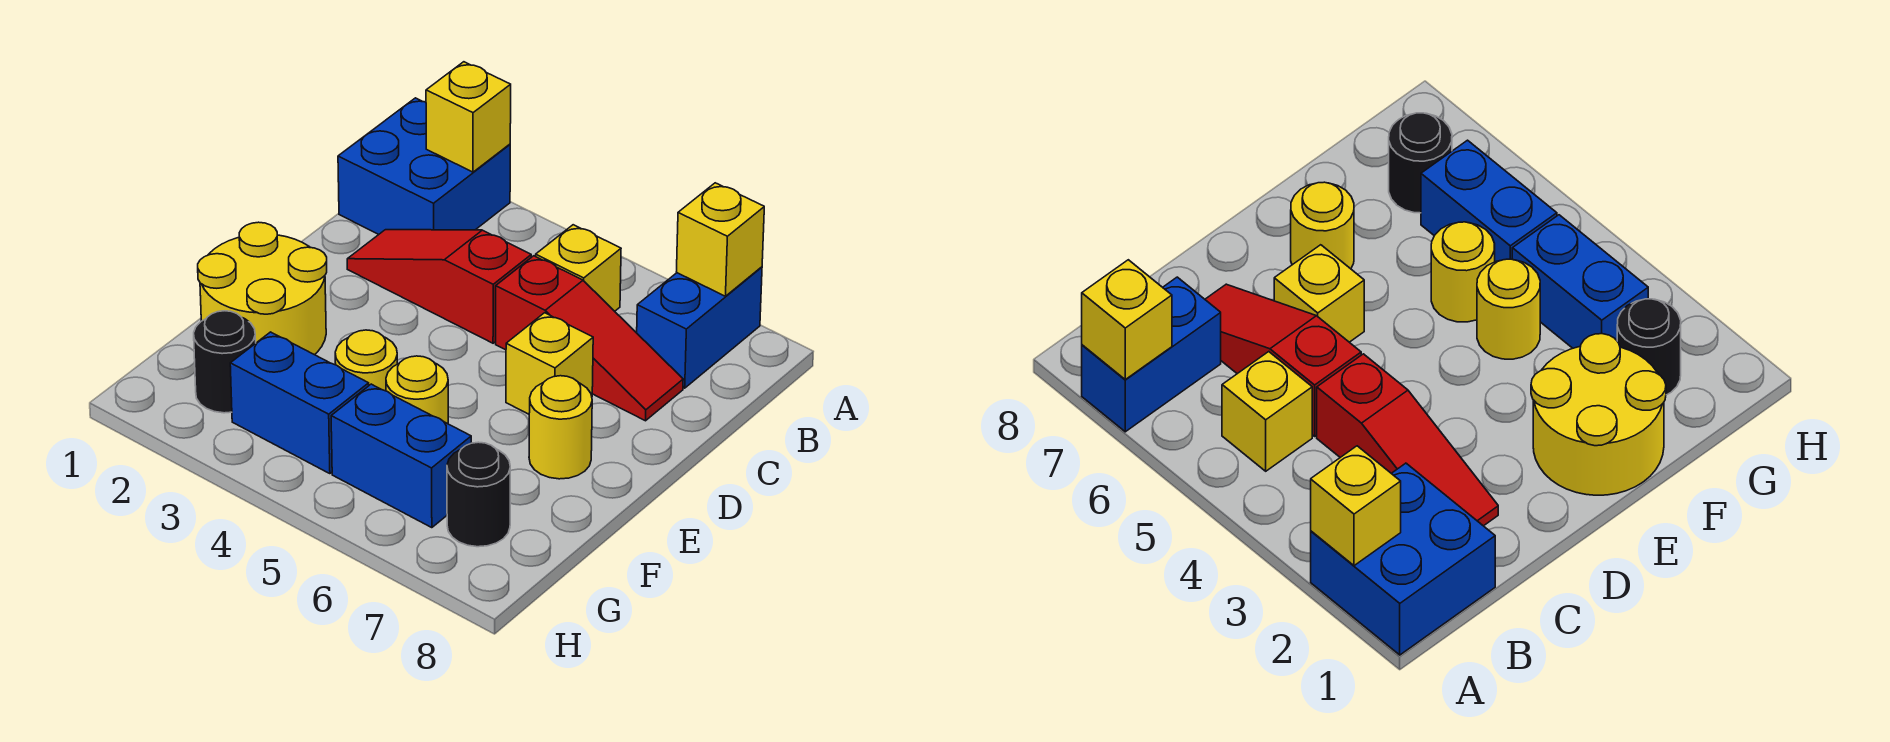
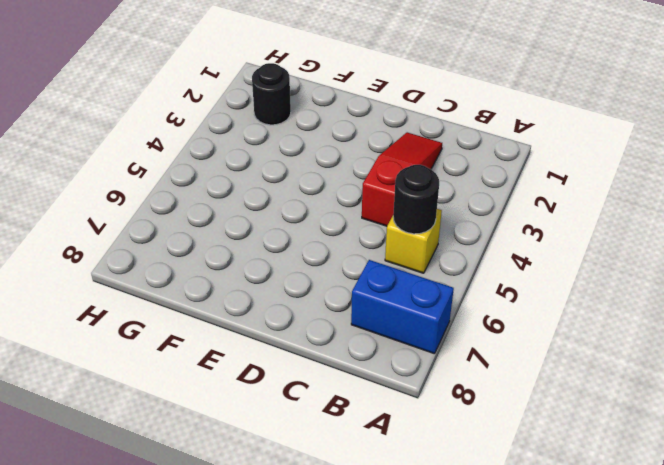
black 1x1 round brick [393,165,439,234] -> black 1x1 round brick moved to [447,442,510,547]
none -> blue 2x2 brick [338,98,510,235]
none -> red 1x3 slope [496,256,683,421]
none -> yellow 1x1 brick [506,313,593,414]

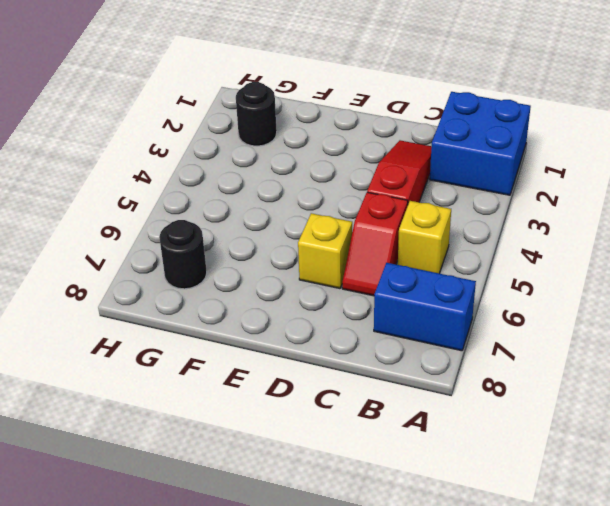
red 1x2 slope [342,192,408,296] -> red 1x3 slope [496,256,683,421]
none -> yellow 2x2 round brick [198,222,327,355]
none -> yellow 1x1 round brick [529,376,592,479]
none -> yellow 1x1 round brick [335,330,397,391]

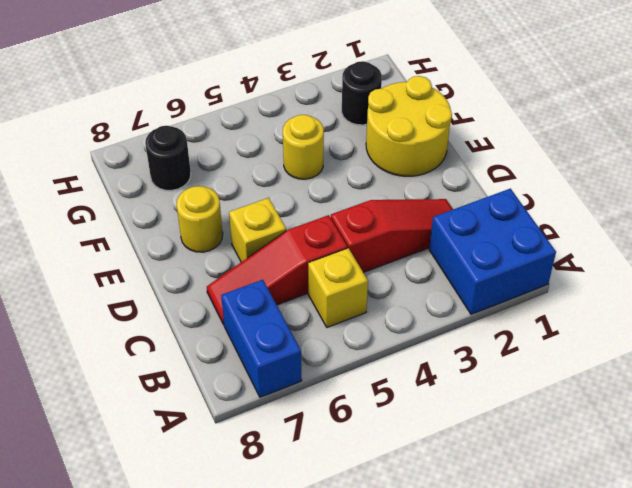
none -> yellow 1x1 round brick [386,356,448,424]
none -> blue 1x2 brick [230,332,369,474]
none -> blue 1x2 brick [331,384,471,528]

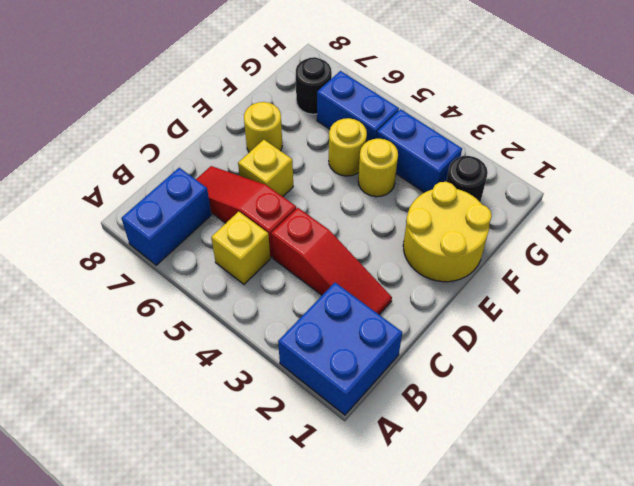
none -> yellow 1x1 brick [426,62,511,172]
none -> yellow 1x1 brick [677,183,764,296]

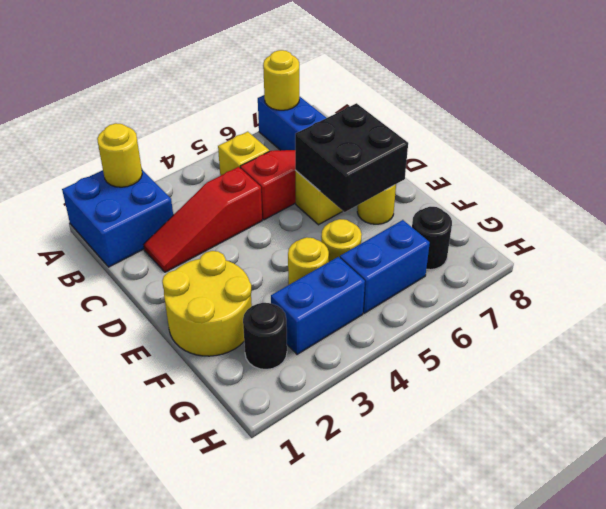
yellow 1x1 round brick [97,123,142,187] -> yellow 1x1 brick [426,62,511,172]
yellow 1x1 round brick [263,50,299,110] -> yellow 1x1 brick [677,183,764,296]
black 2x2 brick [295,103,408,212] -> none

